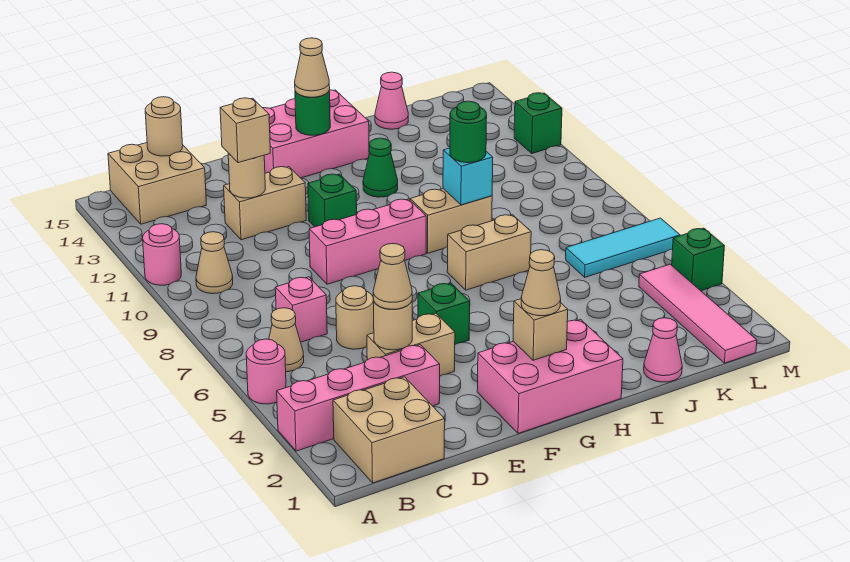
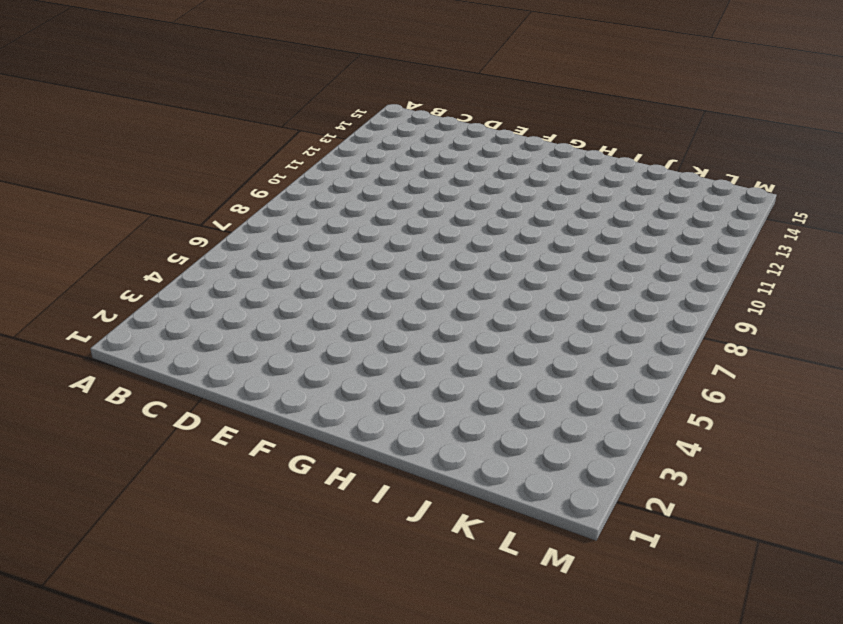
none -> pink 1x4 brick [277,345,440,451]
none -> pink 1x1 round brick [246,339,286,404]
none -> pink 1x1 round brick [143,224,181,285]
none -> tan 2x2 brick [333,377,445,483]

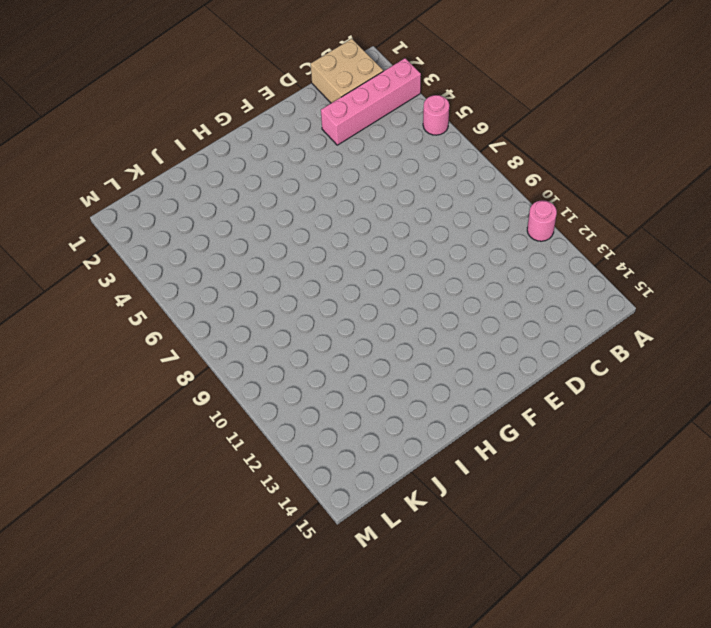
none -> tan 1x1 cone [269,308,304,372]
none -> tan 1x1 cone [196,232,233,294]
none -> tan 2x2 brick [108,143,206,224]
none -> pink 1x1 brick [275,277,327,342]

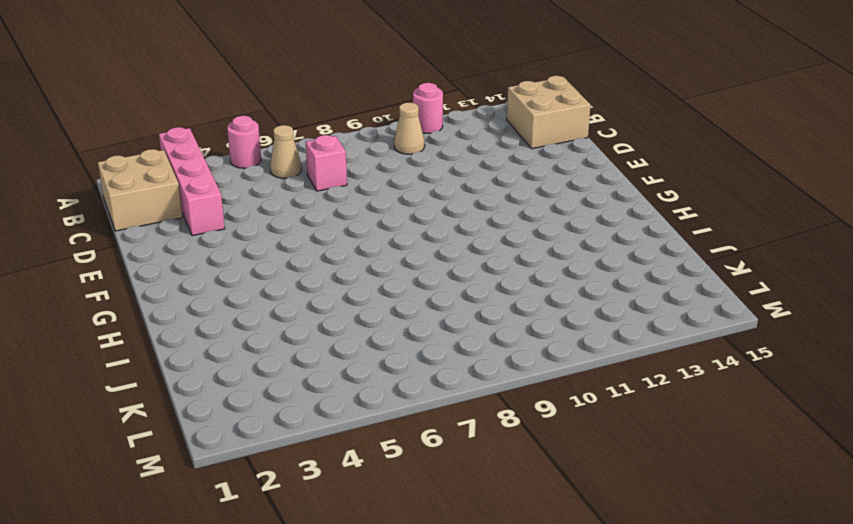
none -> tan 1x2 brick [367,313,455,376]
none -> tan 1x1 round brick [336,286,374,349]
none -> tan 1x2 brick [224,167,306,240]
none -> pink 1x3 brick [309,199,426,284]

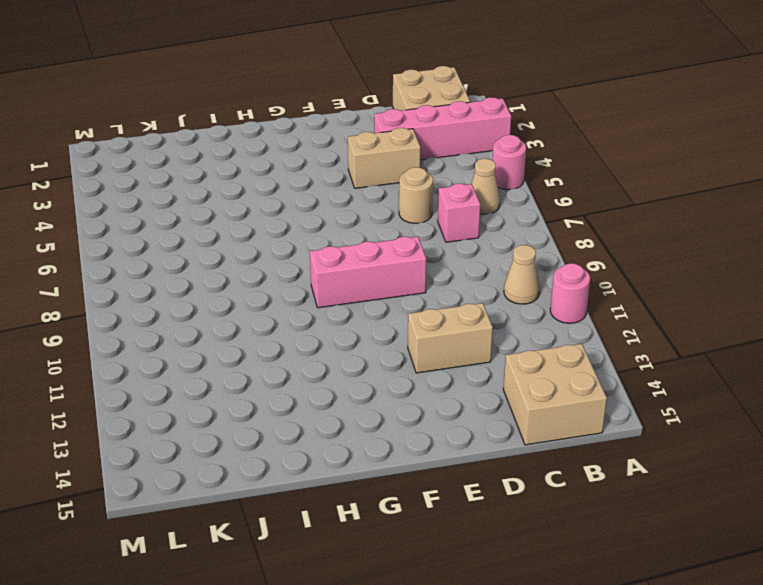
none -> pink 2x3 brick [477,320,623,433]
none -> green 1x1 brick [418,283,470,344]
none -> green 1x1 brick [308,174,357,227]
none -> pink 2x3 brick [263,90,369,178]

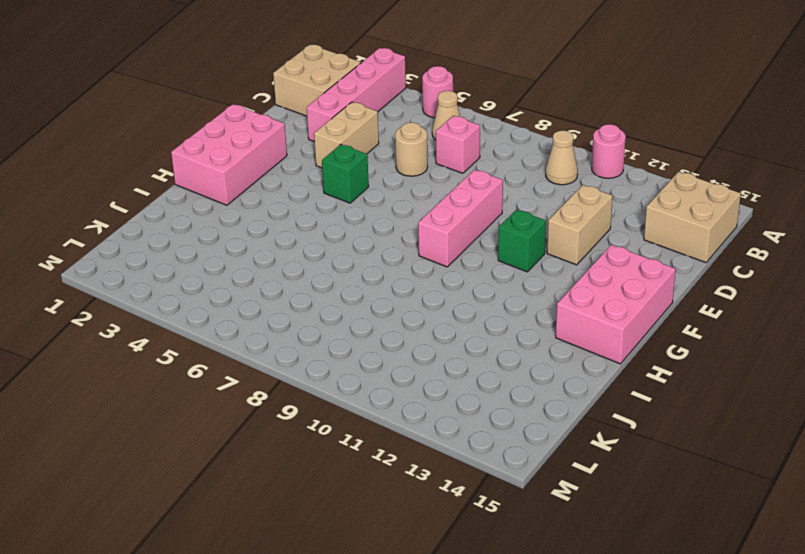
none -> tan 1x2 brick [447,215,531,290]
none -> tan 1x2 brick [410,189,492,253]
none -> green 1x1 cone [363,138,398,197]
none -> pink 1x1 cone [644,318,682,382]

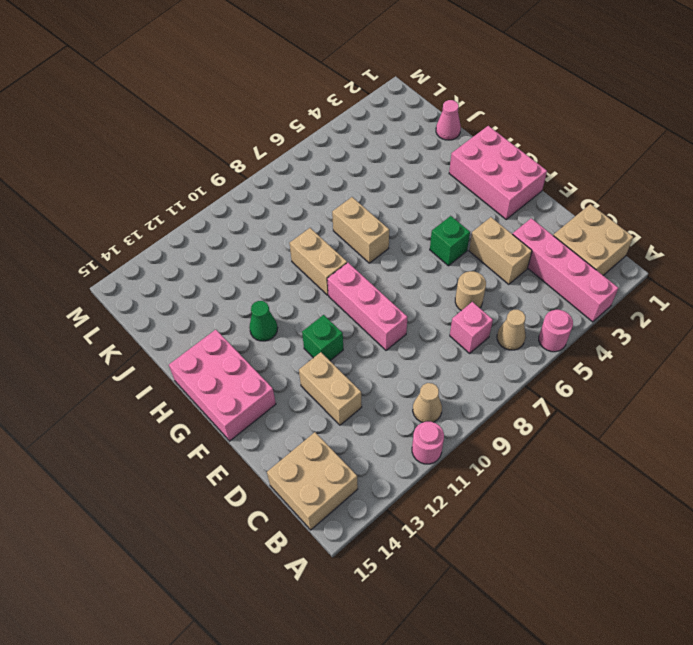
none -> pink 1x1 cone [375,72,408,129]
none -> cyan 1x3 tile [566,218,680,277]
none -> pink 1x4 tile [639,264,757,363]
none -> green 1x1 brick [672,228,724,291]

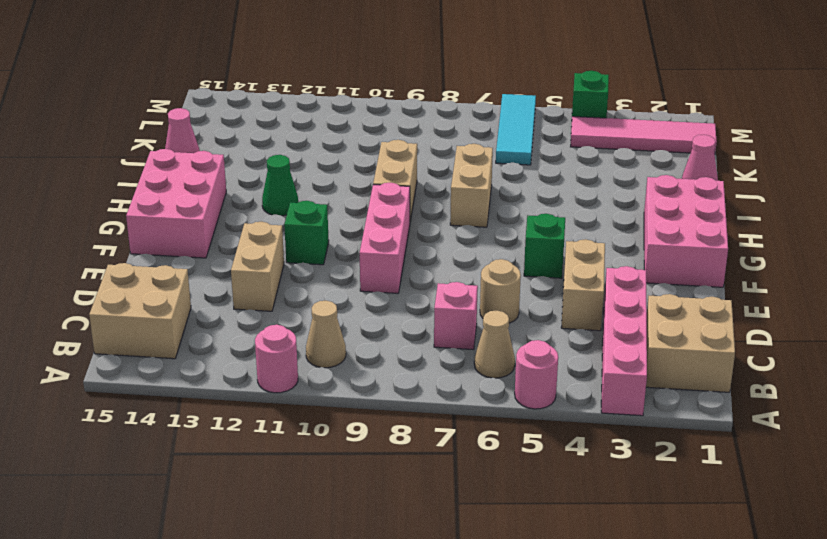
none -> green 1x1 brick [514,93,562,153]
none -> tan 1x1 round brick [145,97,183,156]
none -> tan 1x1 round brick [373,298,412,350]
none -> tan 1x1 round brick [228,153,265,198]

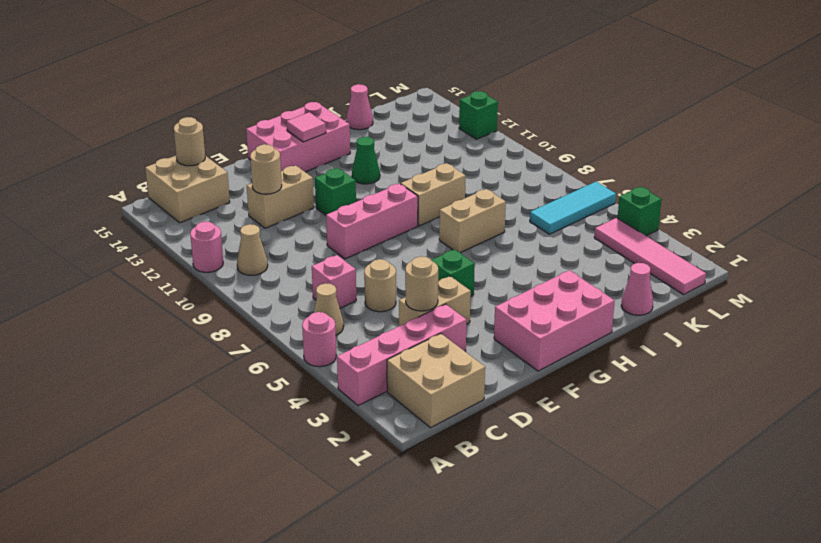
pink 1x1 tile [287,112,326,142] -> green 1x1 round brick [295,90,330,135]
none -> tan 1x1 brick [513,299,568,360]
none -> cyan 1x1 brick [443,148,493,205]
none -> tan 1x1 cone [373,244,412,309]
none -> tan 1x1 brick [220,98,270,163]

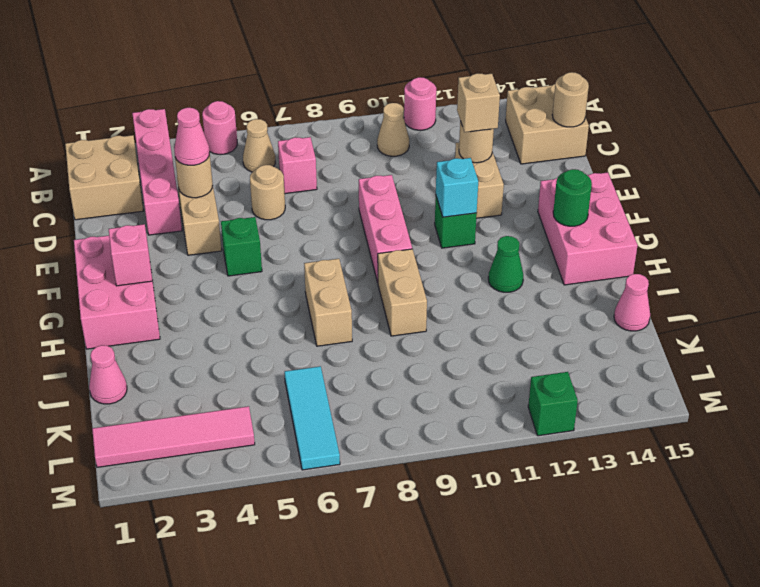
pink 1x1 cone [174,108,210,165] -> tan 1x1 cone [373,244,412,309]
cyan 1x1 brick [436,158,478,217] -> cyan 1x1 brick moved to [443,148,493,205]
pink 1x1 brick [109,224,152,286] -> tan 1x1 brick [513,299,568,360]
none -> green 1x1 brick [672,228,724,291]
none -> tan 1x1 cone [521,250,561,316]
none -> tan 1x1 cone [295,38,330,97]
none -> green 1x1 round brick [450,101,487,163]

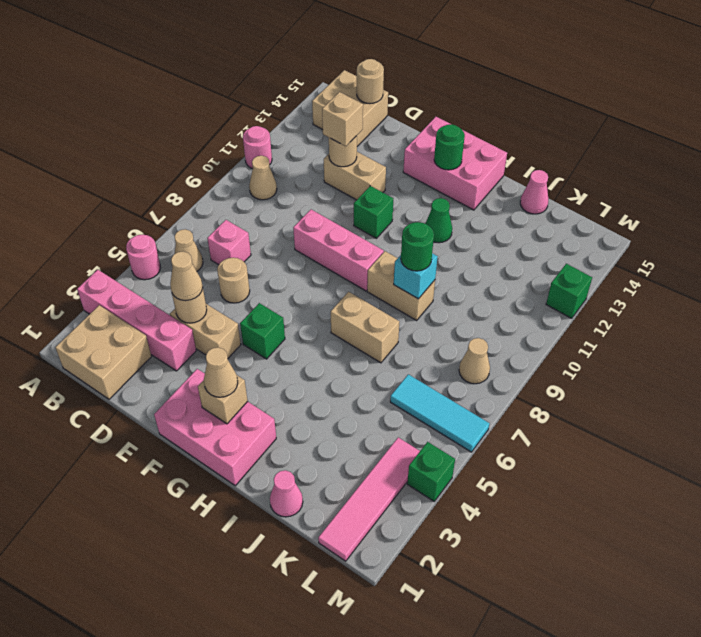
tan 1x1 cone [459,338,490,384] -> tan 1x1 cone moved to [295,38,330,97]

